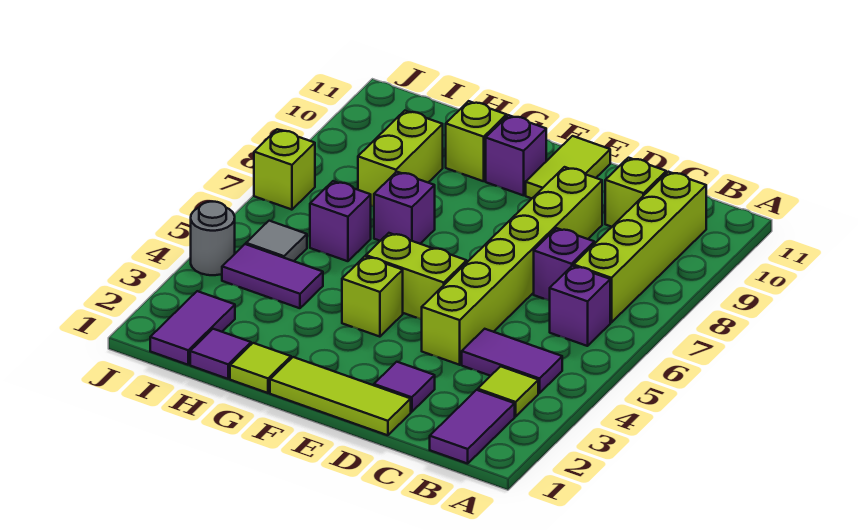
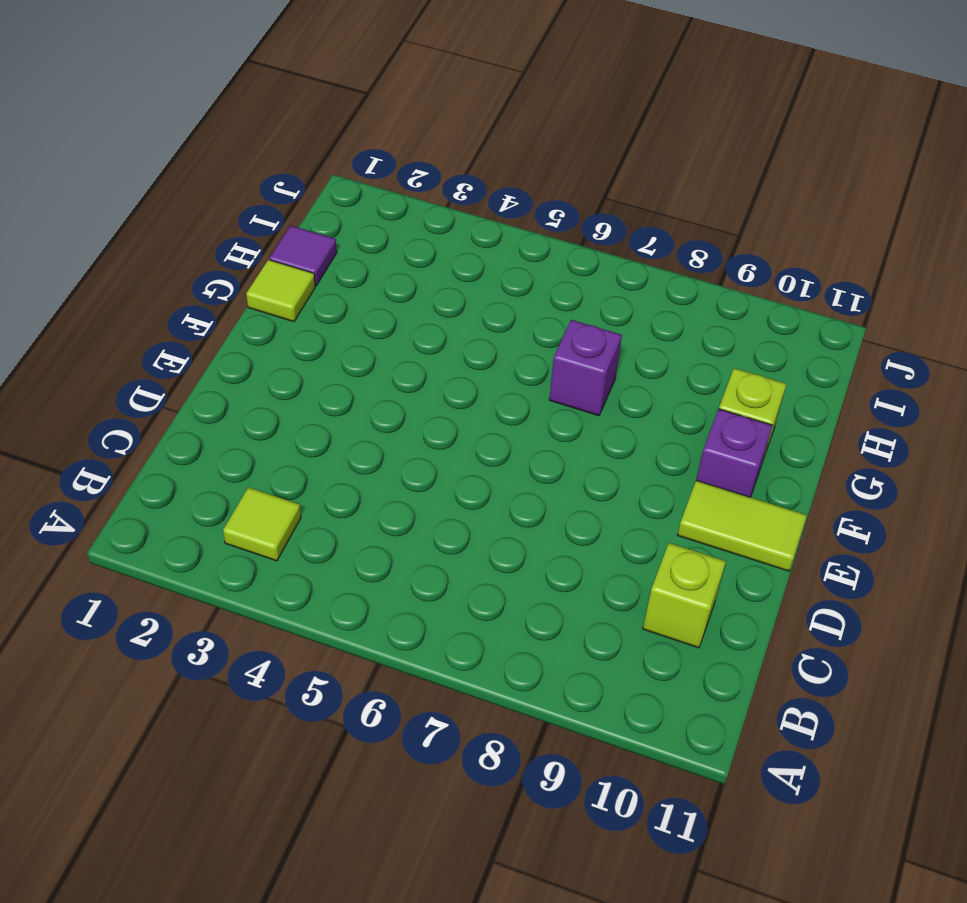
none -> purple 1x2 tile [430,390,515,464]
none -> purple 1x2 tile [462,329,562,393]
none -> purple 1x1 brick [550,266,610,346]

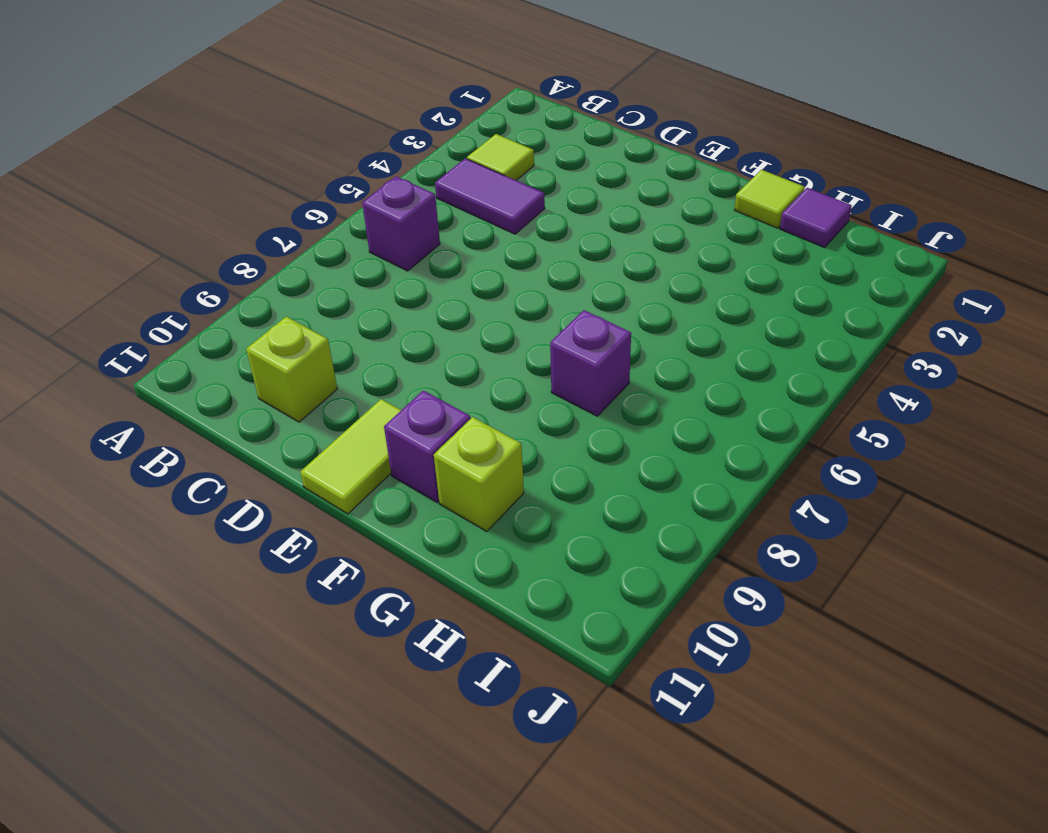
none -> purple 1x2 tile [430,390,515,464]
none -> lime 1x4 brick [573,172,706,323]
none -> purple 1x1 brick [534,228,594,301]

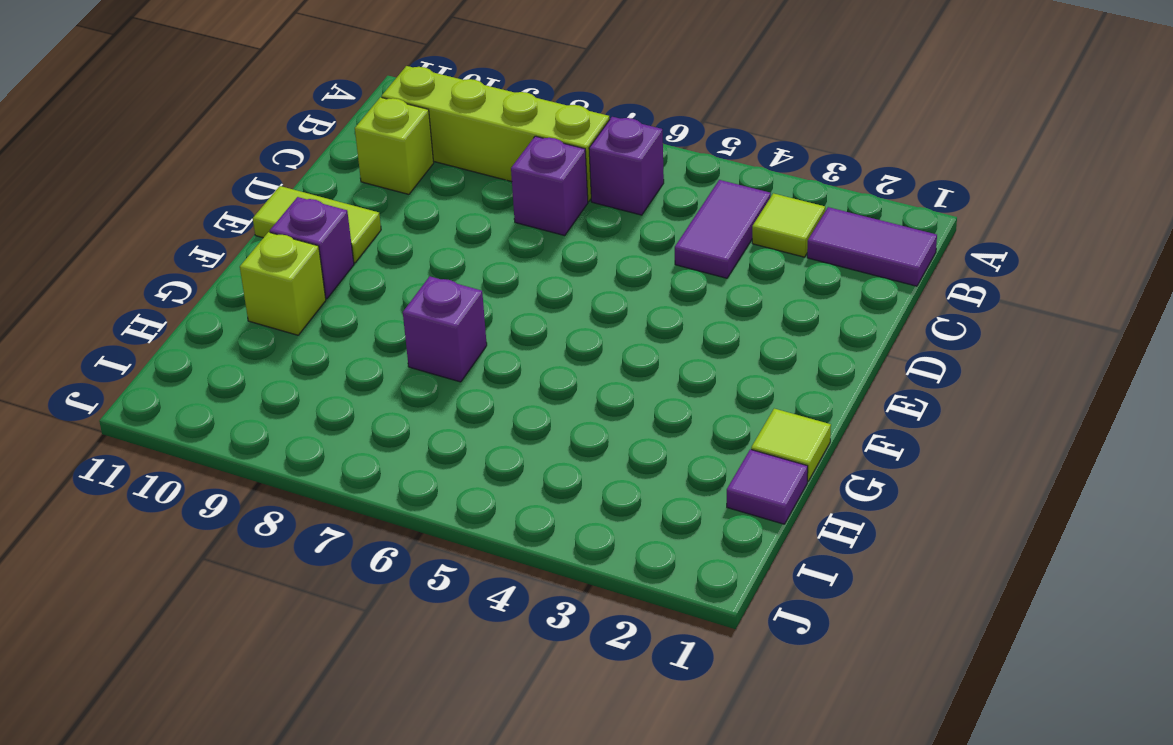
none -> lime 1x3 tile [270,357,411,435]
none -> purple 1x1 tile [374,362,435,412]
none -> lime 1x6 brick [422,167,602,365]

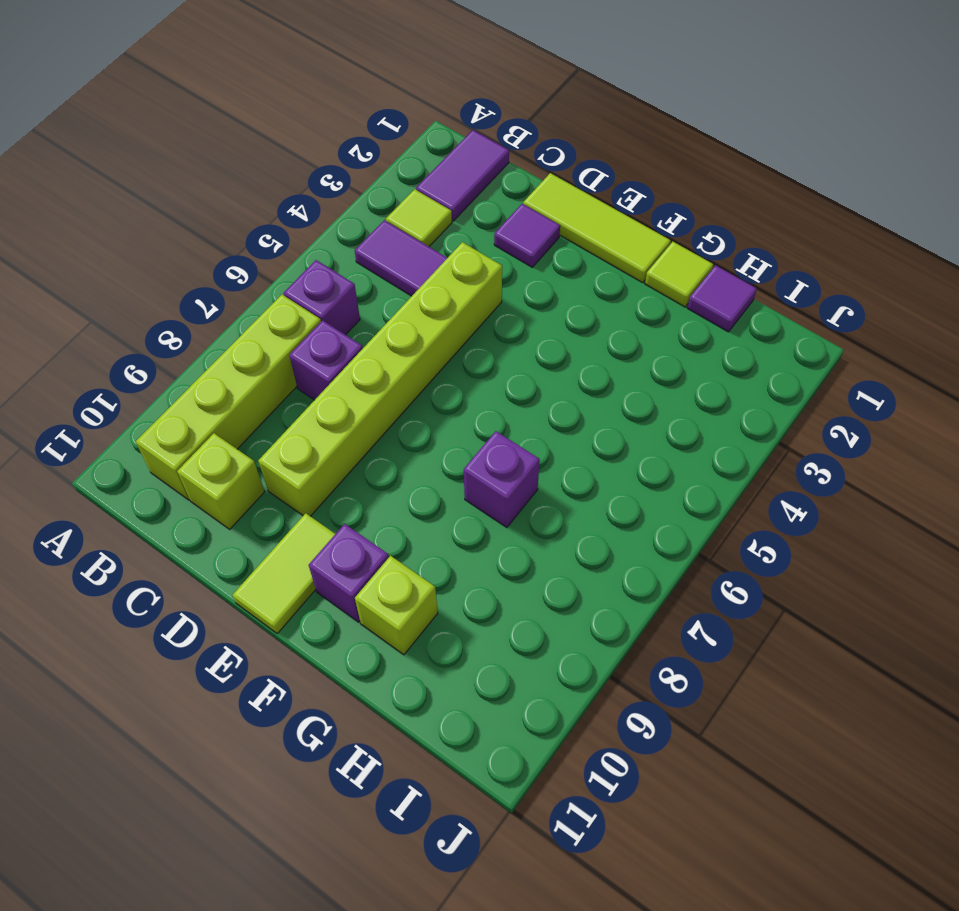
none -> lime 1x2 brick [366,233,467,319]
none -> lime 1x1 brick [342,256,403,337]
none -> purple 1x2 tile [222,244,323,308]

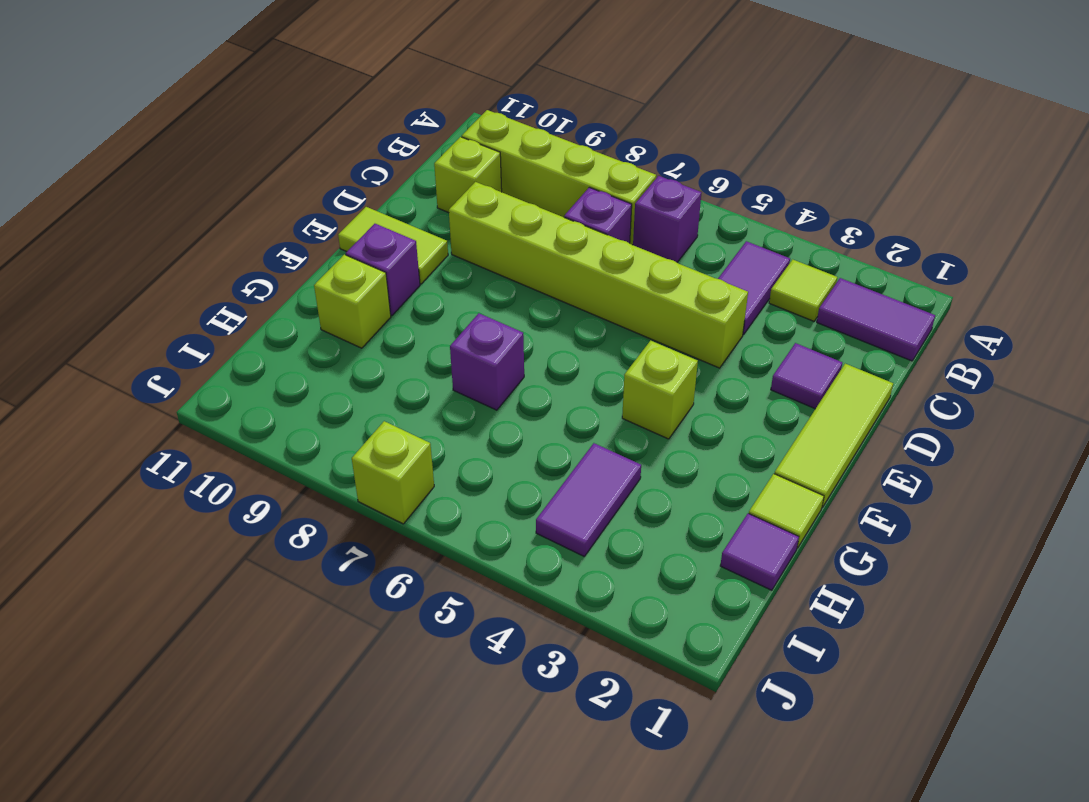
none -> lime 1x2 brick [366,233,467,319]
none -> purple 1x1 brick [310,181,371,261]
none -> lime 1x2 brick [358,111,443,206]

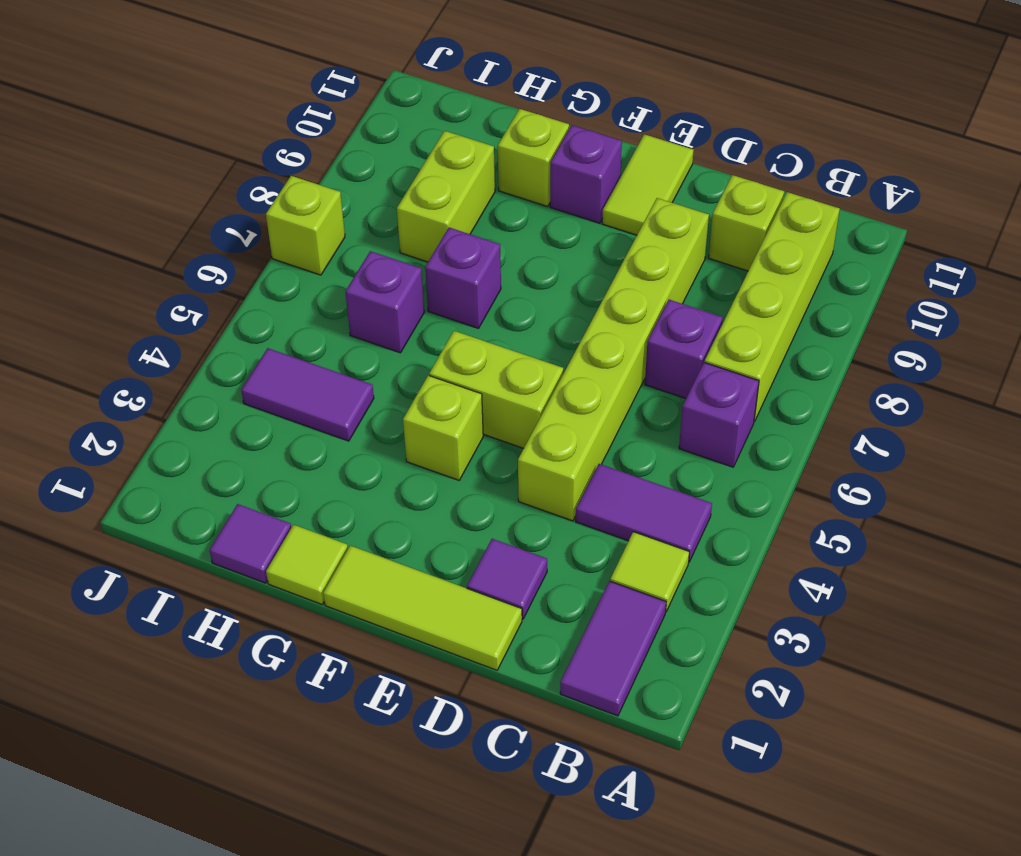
none -> purple 1x2 tile [150,291,235,365]
none -> grey 1x1 tile [246,221,307,261]
none -> grey 1x1 round brick [191,202,235,275]

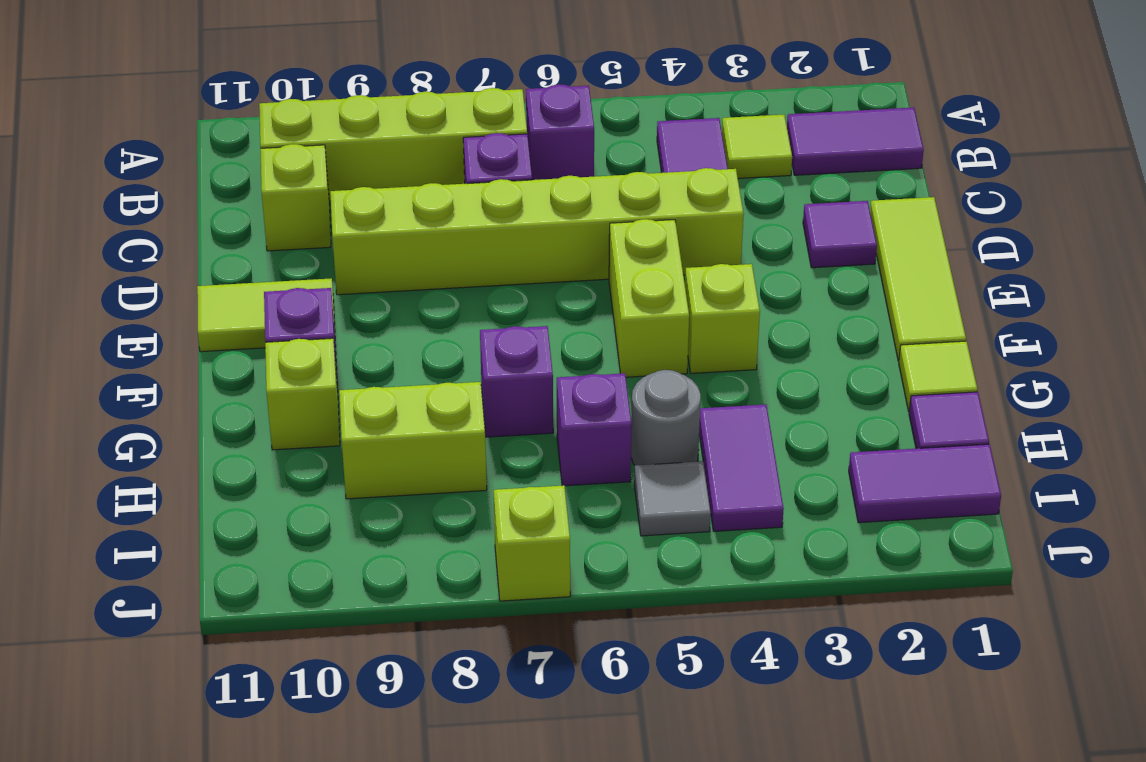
grey 1x1 round brick [631,370,701,465] -> grey 1x1 round brick moved to [191,202,235,275]

